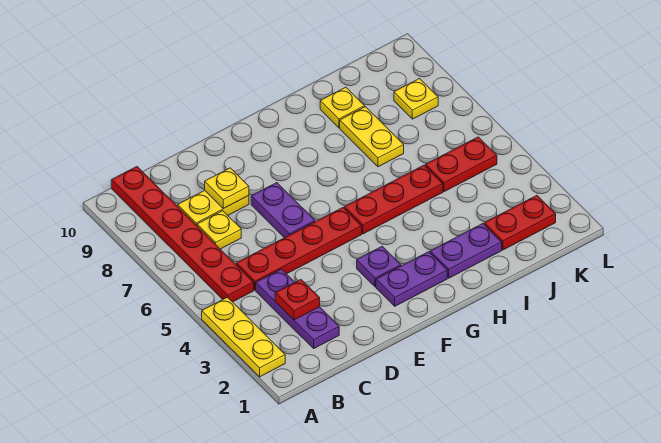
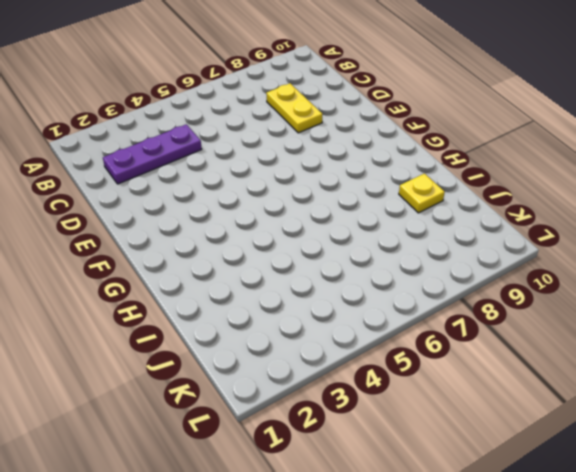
none -> yellow 1x3 plate [202,297,285,377]
none -> red 1x6 plate [111,167,254,302]
none -> red 1x4 plate [236,208,362,290]

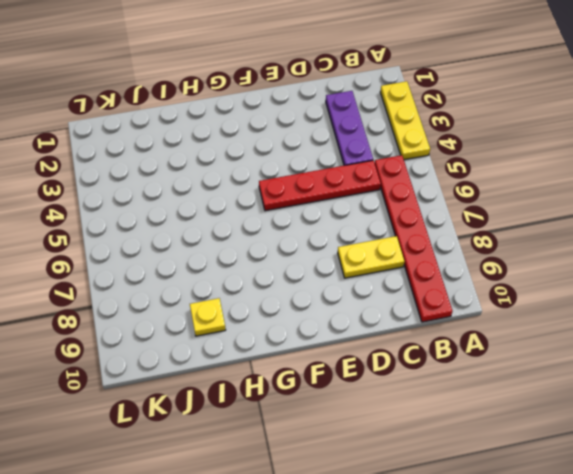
none -> yellow 1x1 plate [197,211,241,249]
none -> purple 1x2 plate [251,183,315,238]
none -> purple 1x2 plate [376,252,447,306]

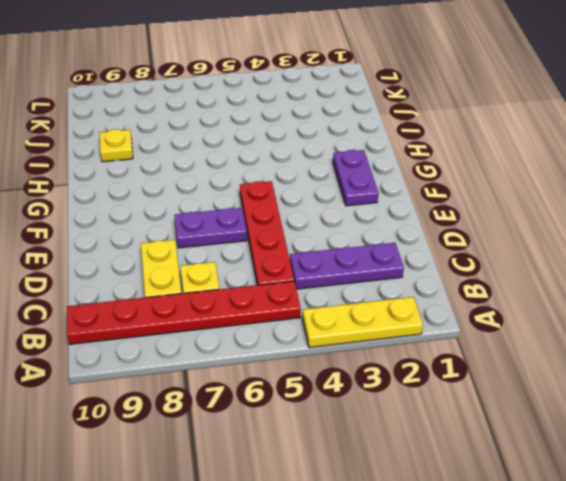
none -> purple 1x1 plate [357,246,401,287]
none -> red 1x3 plate [344,165,443,234]
none -> purple 1x2 plate [430,224,502,278]

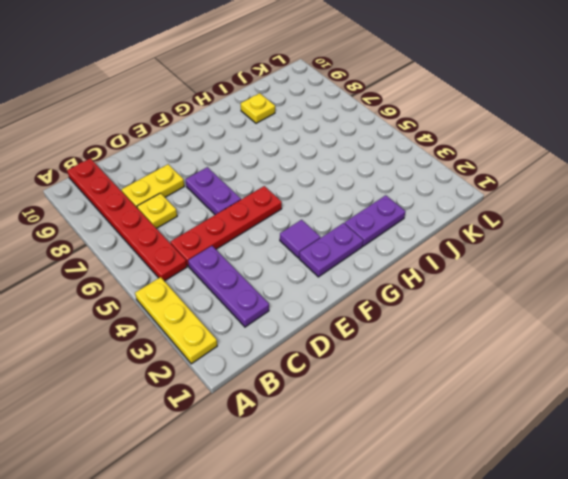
purple 1x1 tile [280,220,320,258] -> purple 1x1 plate [357,246,401,287]
none -> red 1x3 plate [344,165,443,234]
none -> yellow 1x2 plate [340,107,404,167]
none -> red 1x2 plate [484,195,556,250]

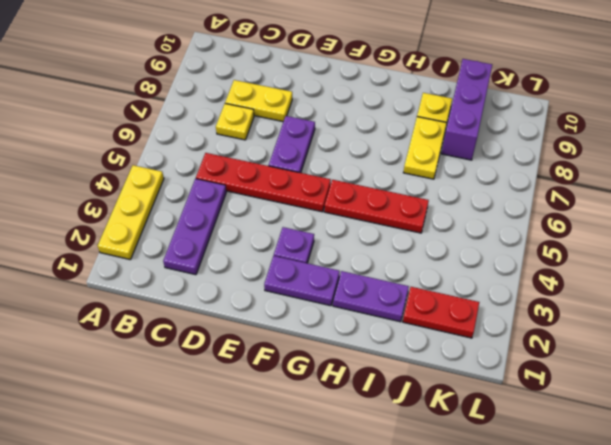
purple 1x3 brick [442,59,492,160] -> none
none -> red 1x6 plate [111,167,254,302]
none -> red 1x2 plate [426,137,497,192]
none -> yellow 1x1 plate [394,79,438,119]

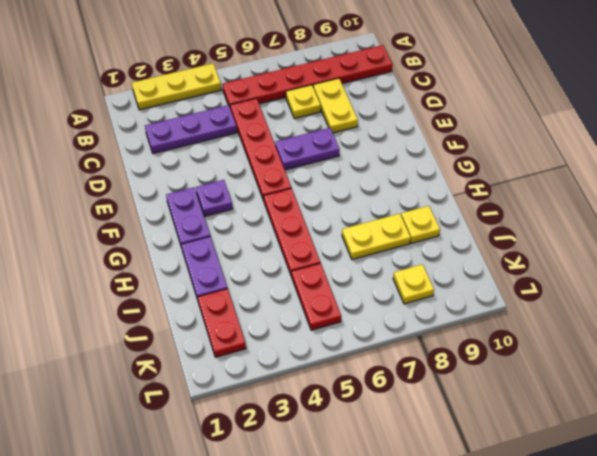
none -> red 1x1 plate [275,280,320,320]
none -> yellow 1x1 plate [205,168,249,209]

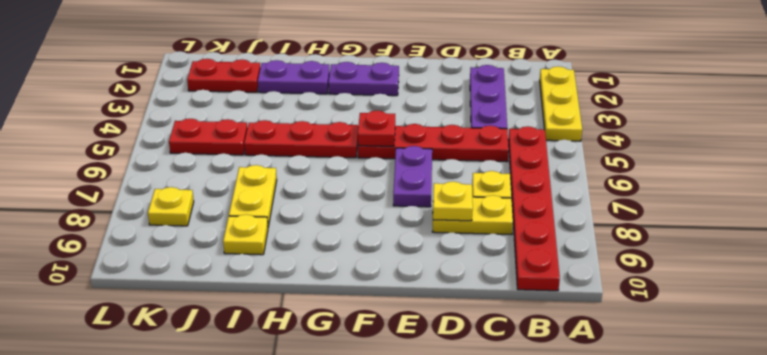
red 1x1 plate [358,111,395,146] -> red 1x1 plate moved to [275,280,320,320]
none -> purple 1x1 plate [357,246,401,287]

